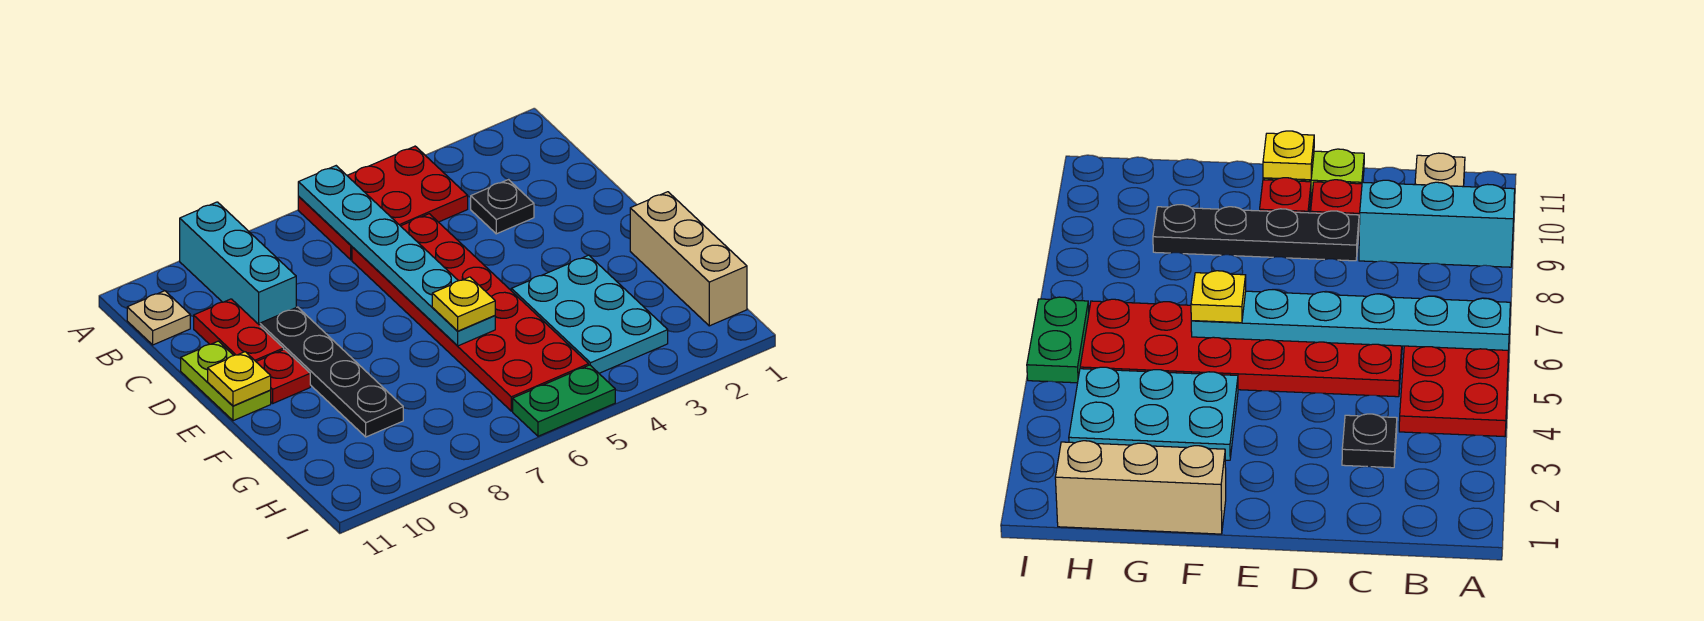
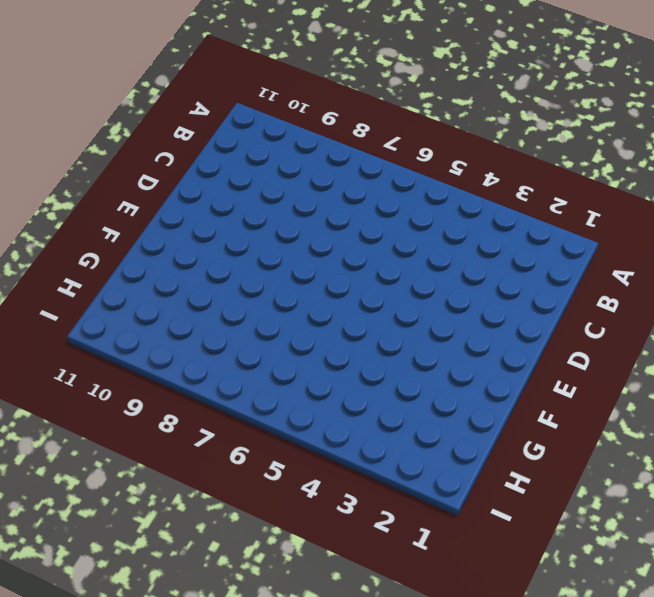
none -> red 2x3 plate [298,146,468,260]
none -> cyan 1x3 brick [180,202,296,325]
none -> tan 1x1 plate [127,291,190,345]

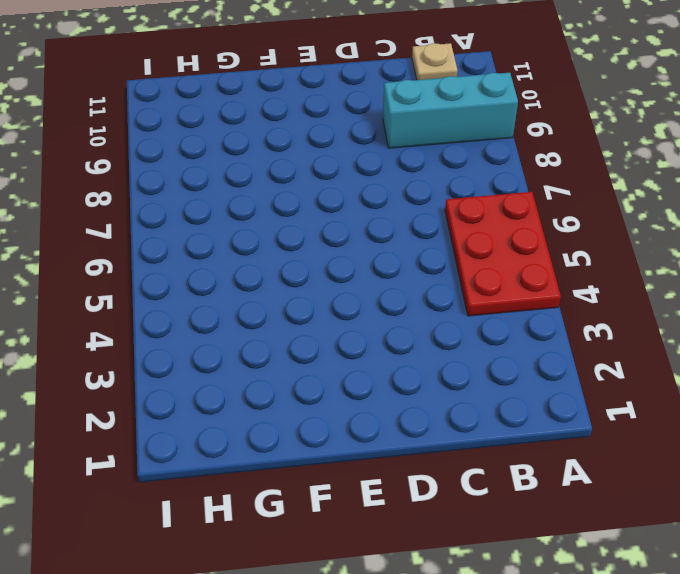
none -> black 1x1 plate [471,179,534,234]
none -> red 2x6 plate [352,214,589,411]
none -> red 1x2 plate [194,299,284,361]

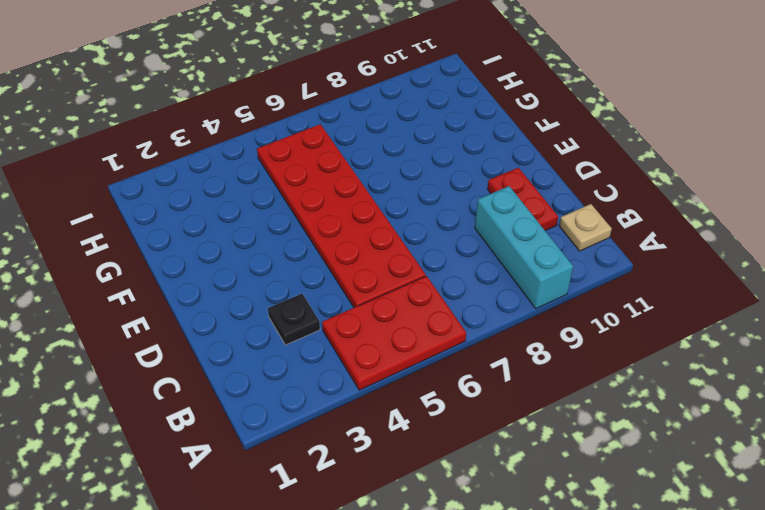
none -> black 1x4 plate [260,307,403,437]
none -> lime 1x2 plate [181,341,271,421]
none -> red 1x1 plate [256,349,310,403]

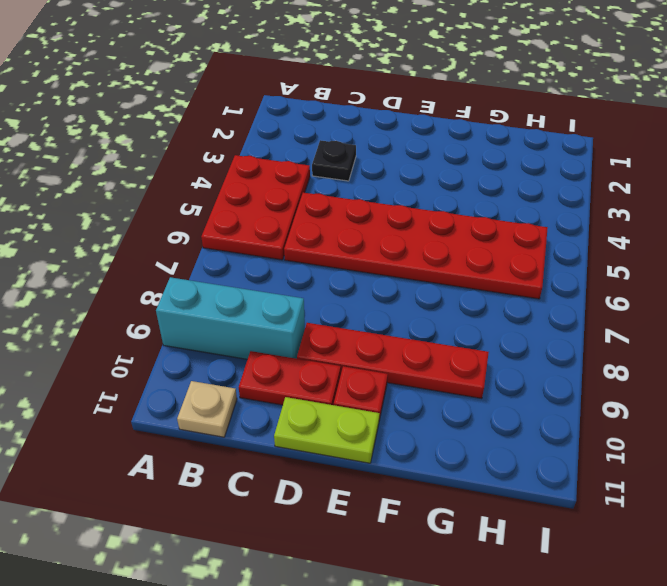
red 1x4 plate [297,323,489,399] -> black 1x4 plate [260,307,403,437]
none -> tan 1x3 brick [630,192,747,326]
none -> cyan 2x3 plate [511,255,668,373]
none -> green 1x2 plate [513,365,615,436]

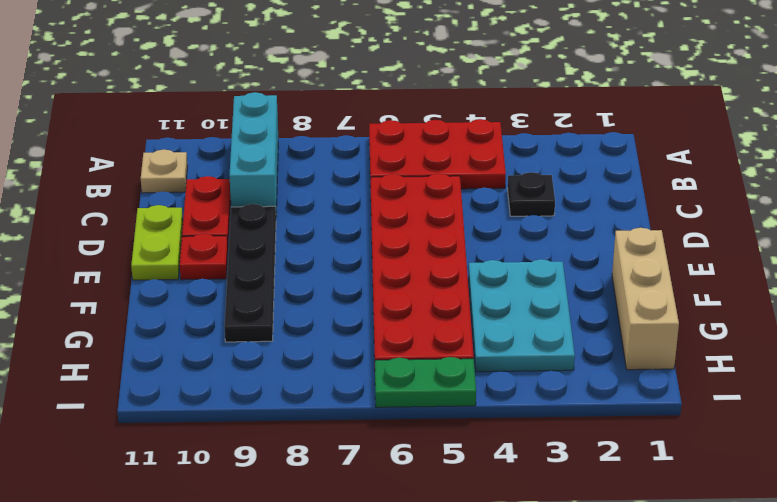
none -> cyan 1x6 plate [298,166,495,346]
none -> yellow 1x1 plate [208,352,271,406]
none -> yellow 1x1 plate [432,277,495,331]

